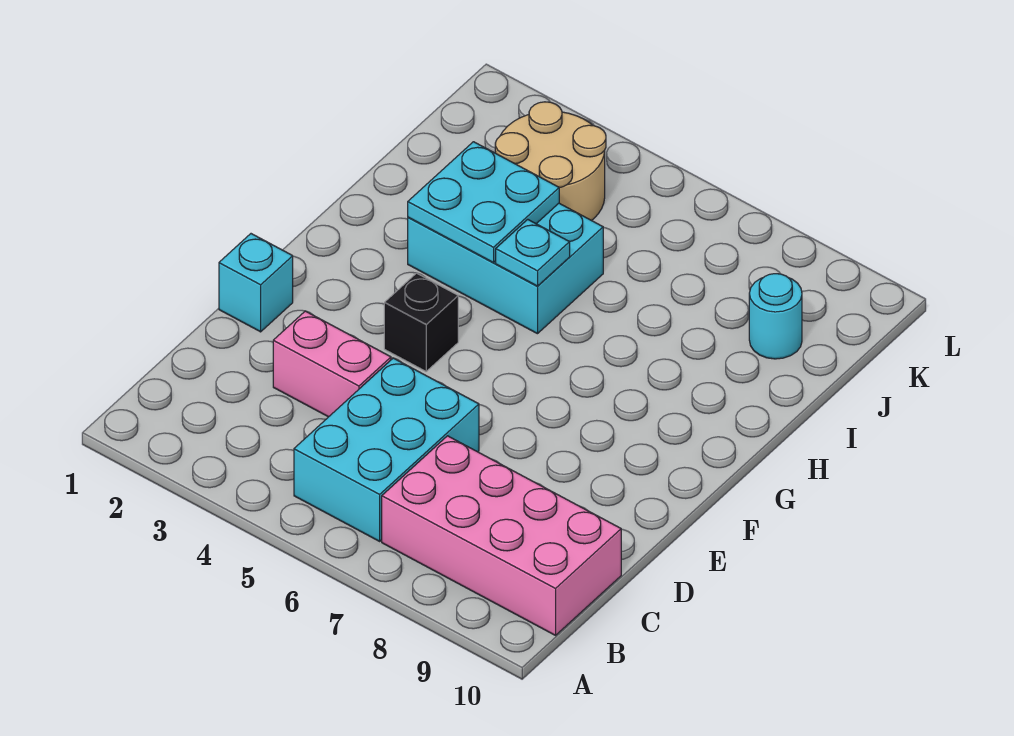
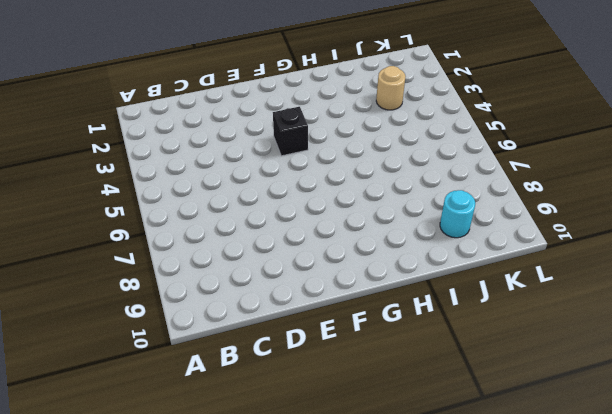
tan 1x1 round brick [376,66,406,110] -> tan 2x2 round brick [495,102,606,221]
none -> cyan 2x3 brick [294,358,479,541]
none -> pink 2x4 brick [382,436,621,635]

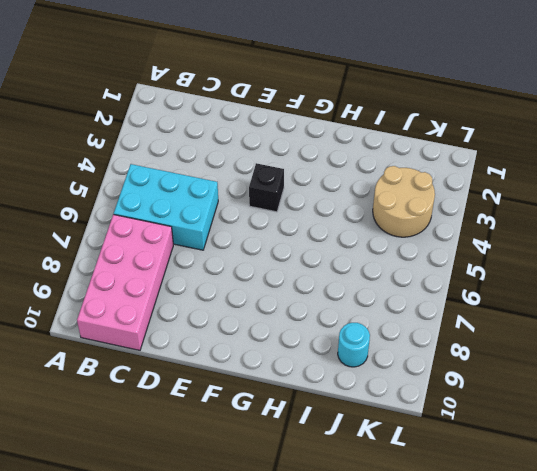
none -> pink 1x2 brick [273,311,391,417]
none -> cyan 1x1 brick [219,234,293,332]

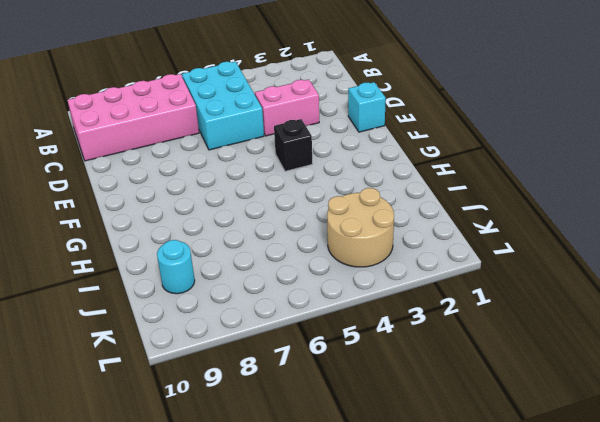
none -> cyan 2x3 brick [408,203,603,334]
none -> cyan 2x2 plate [408,142,559,263]

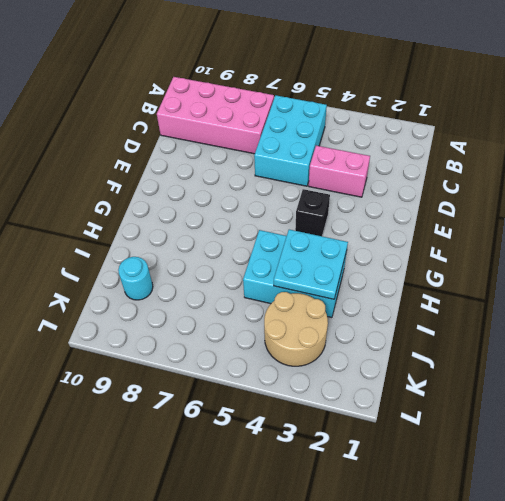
none -> cyan 1x1 brick [219,234,293,332]
none -> cyan 1x1 plate [496,219,570,286]

